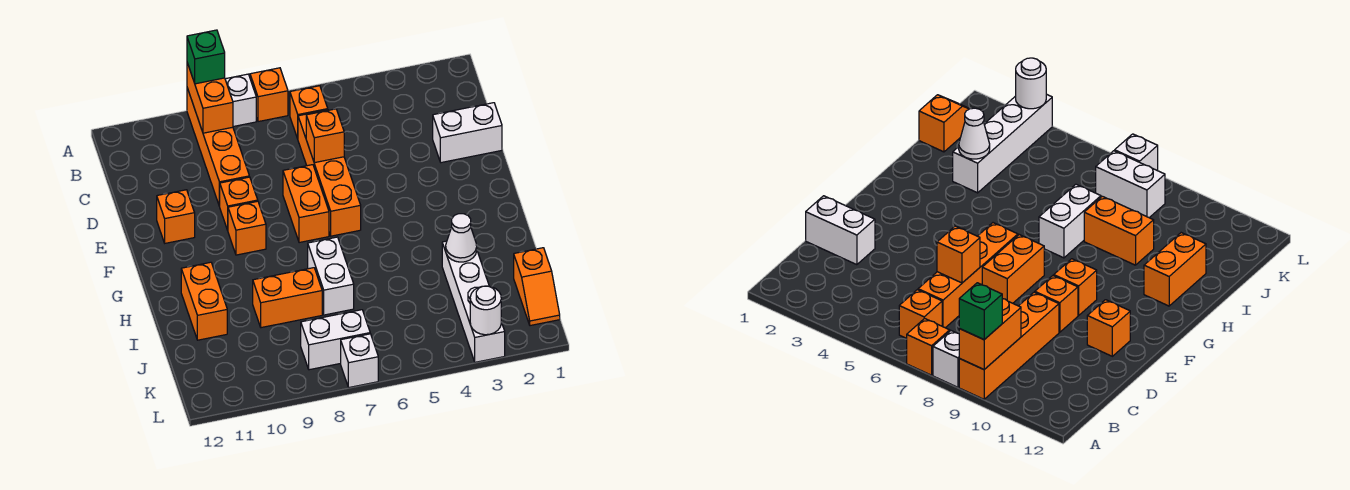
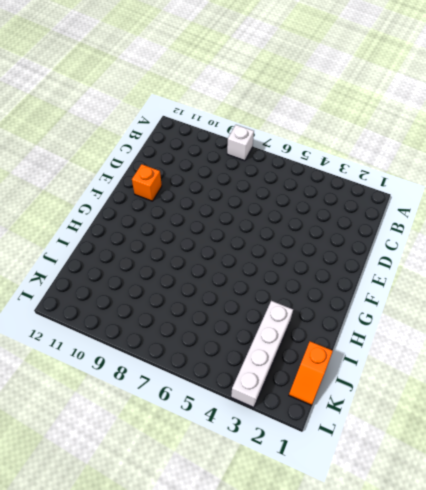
none -> orange 1x1 brick [250,68,288,122]
none -> orange 1x4 brick [187,88,249,206]
none -> orange 1x1 brick [290,86,328,139]

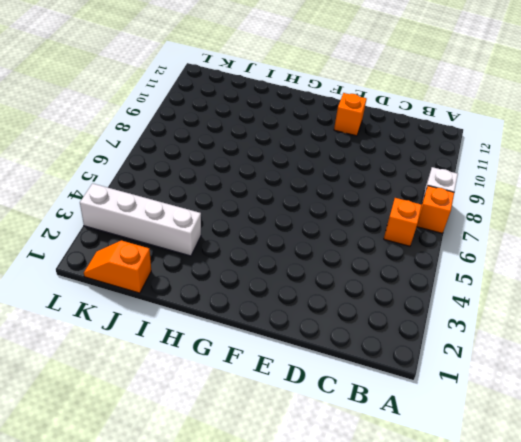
none -> orange 1x4 brick [187,88,249,206]
none -> orange 1x4 brick [298,110,361,236]
none -> white 1x2 brick [433,103,502,163]

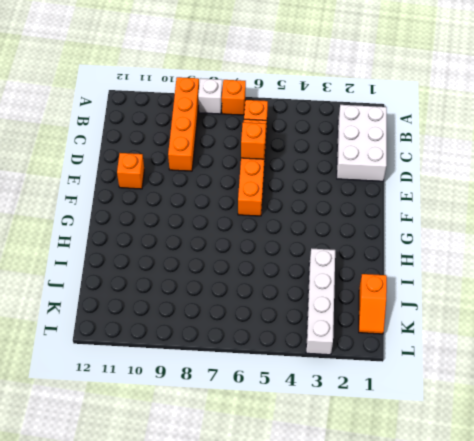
white 2x3 brick [337,105,387,181] -> white 1x2 brick [433,103,502,163]
none -> orange 1x2 brick [283,165,329,243]
none -> orange 1x1 brick [220,177,258,230]
none -> orange 1x1 brick [228,201,266,255]

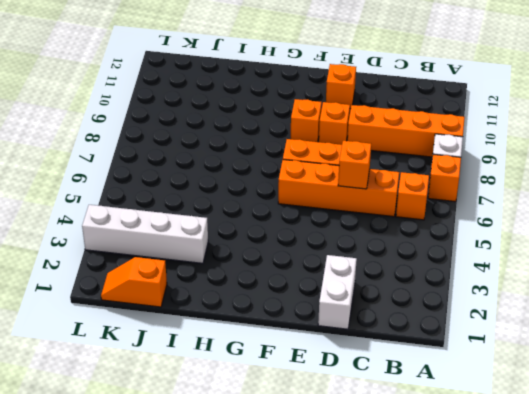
none -> white 1x2 brick [308,237,354,315]
none -> orange 1x2 brick [181,262,227,340]
none -> orange 1x2 brick [253,268,322,328]

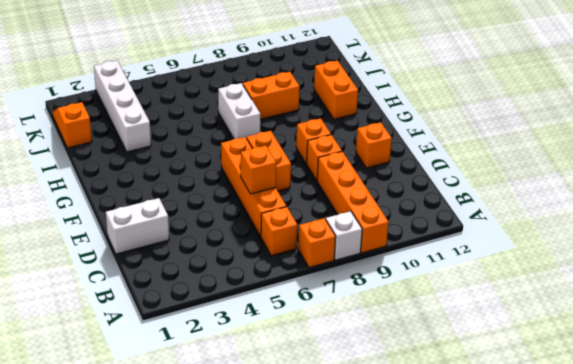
none -> white 1x2 brick [301,310,370,370]
none -> white 1x1 brick [341,334,378,387]
none -> orange 1x2 brick [187,63,233,133]

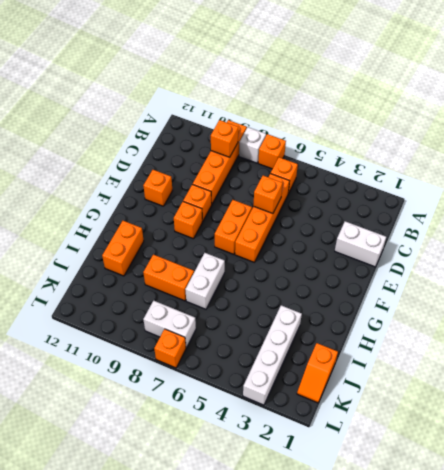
orange 1x1 brick [211,120,238,157] -> orange 1x2 brick [187,63,233,133]
orange 1x1 brick [154,329,186,368] -> white 1x1 brick [341,334,378,387]
none -> white 1x1 cone [446,214,477,262]
none -> white 1x1 round brick [470,286,501,335]
none -> green 1x1 brick [187,30,225,84]

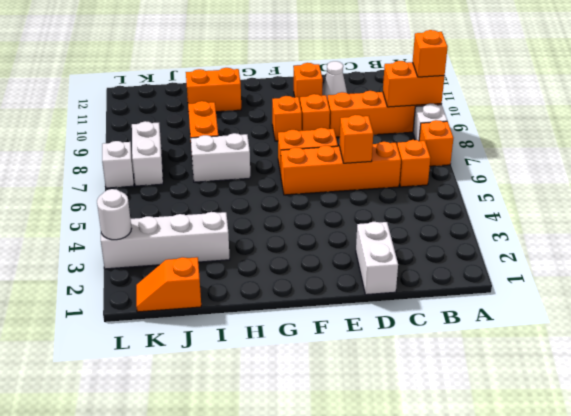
orange 1x1 brick [413,30,448,77] -> green 1x1 brick [187,30,225,84]
white 1x1 cone [322,61,347,100] -> white 1x1 cone moved to [446,214,477,262]

